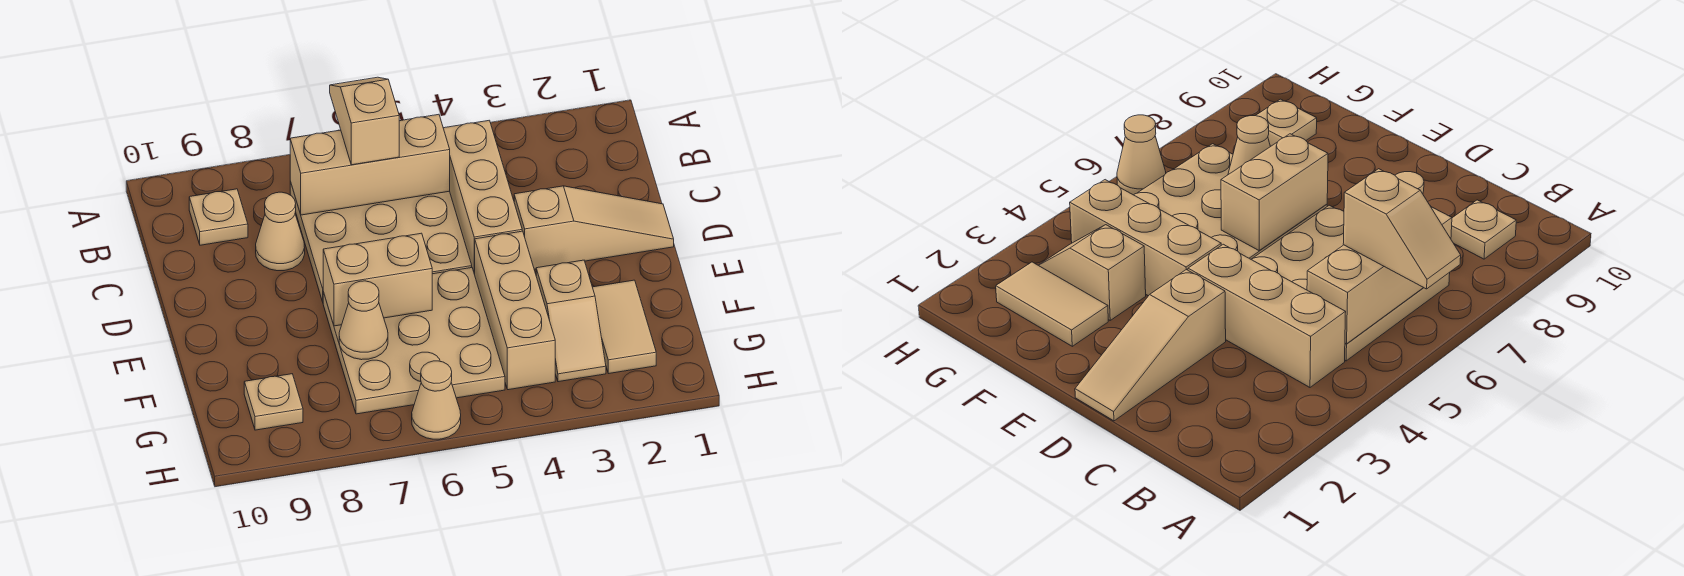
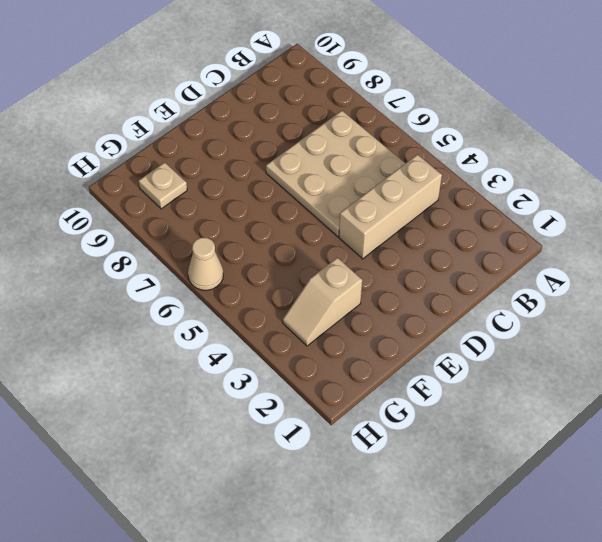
none -> tan 1x1 plate [189,189,248,245]
none -> tan 1x1 cone [256,192,305,271]
none -> tan 1x3 slope [514,186,674,269]

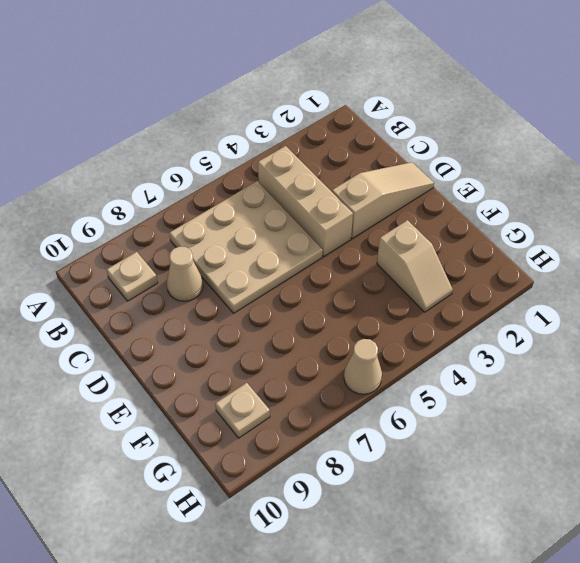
none -> tan 1x3 brick [475,231,555,390]
none -> tan 3x3 plate [323,268,505,414]
none -> tan 1x2 tile [593,280,656,374]

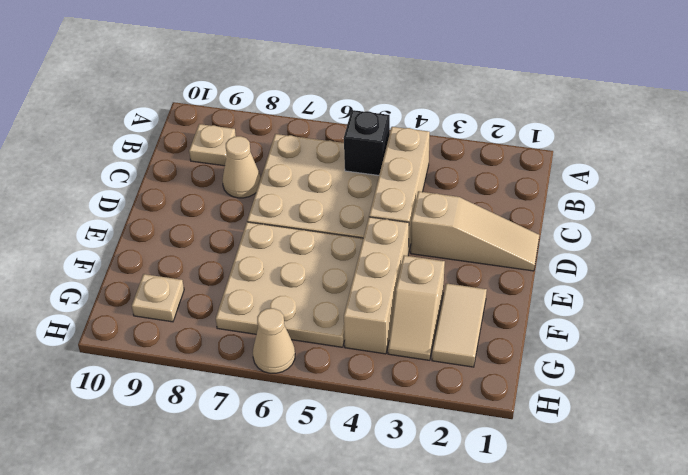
black 1x1 brick [344,110,390,175] -> tan 1x3 brick [290,114,450,215]
none -> tan 1x2 brick [323,233,432,326]
none -> tan 1x1 cone [339,281,388,360]
none -> tan 1x2 slope [330,77,399,165]

